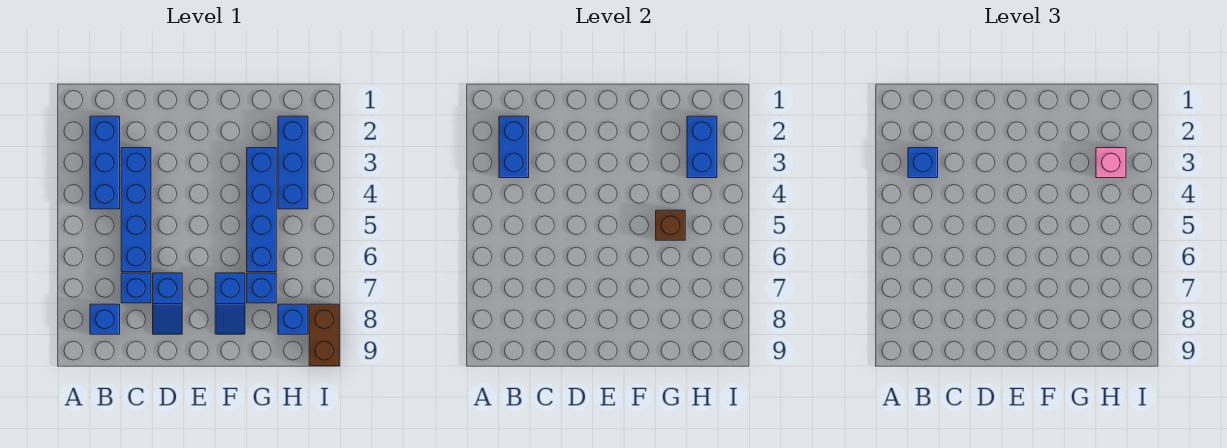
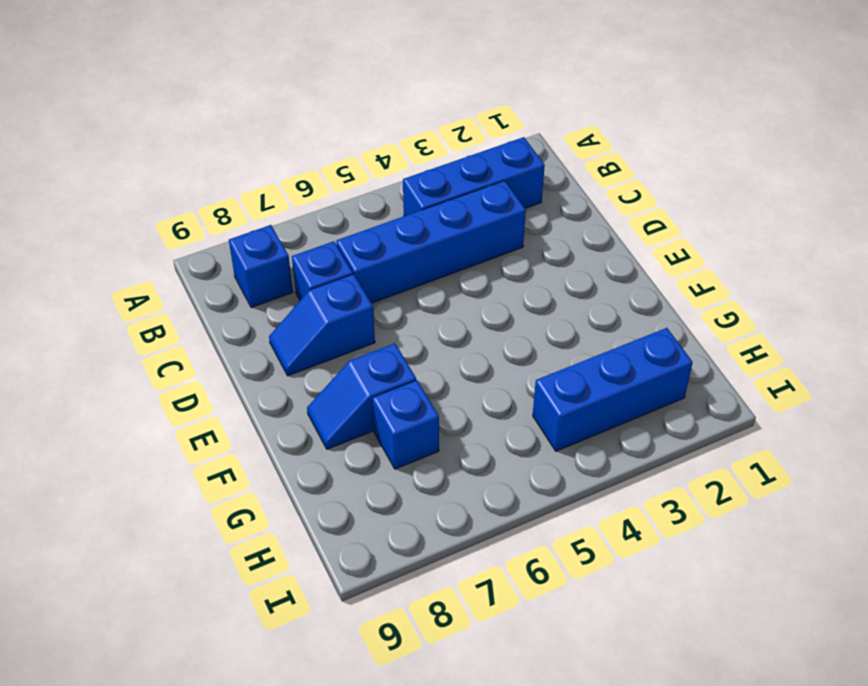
none -> blue 1x4 brick [247,148,276,272]
none -> blue 1x1 brick [278,304,308,334]
none -> brown 1x2 brick [309,304,339,366]

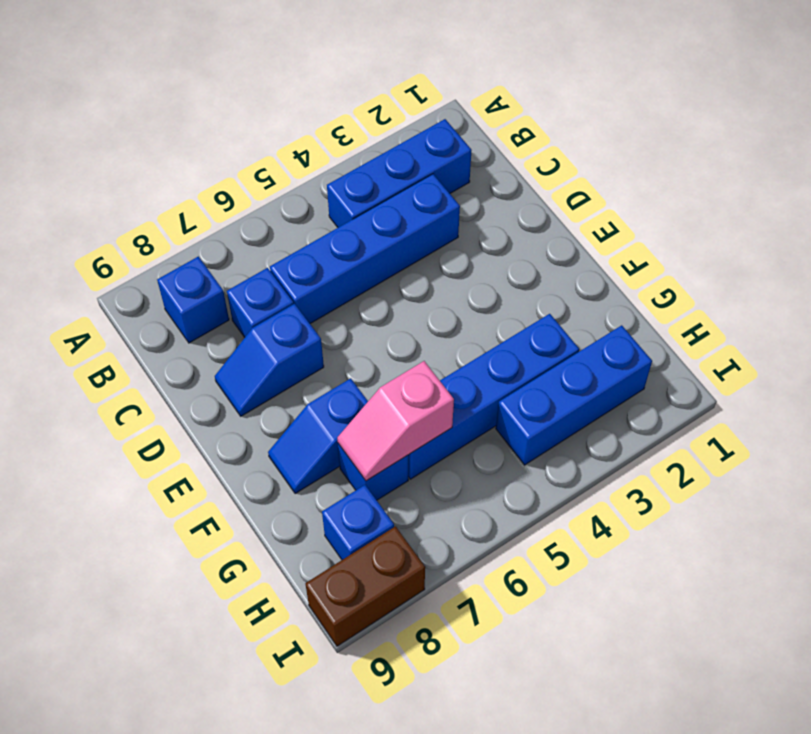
pink 1x2 slope [337,361,454,481] -> none
none -> blue 1x2 brick [499,116,529,178]
none -> brown 1x1 brick [656,210,685,240]
none -> blue 1x2 brick [687,116,717,178]

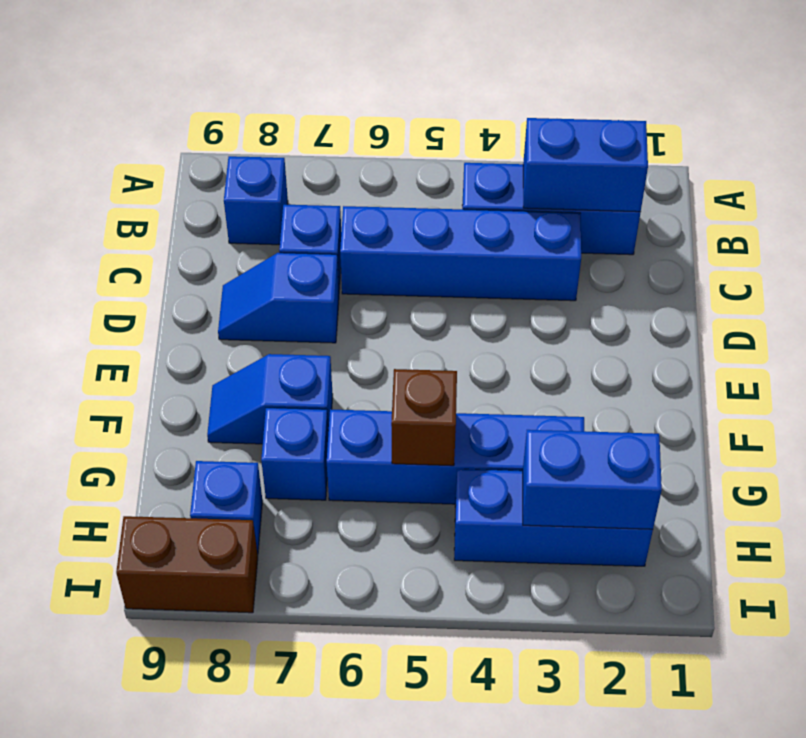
none -> blue 1x1 brick [908,148,938,178]
none -> pink 1x1 brick [1096,148,1126,178]

